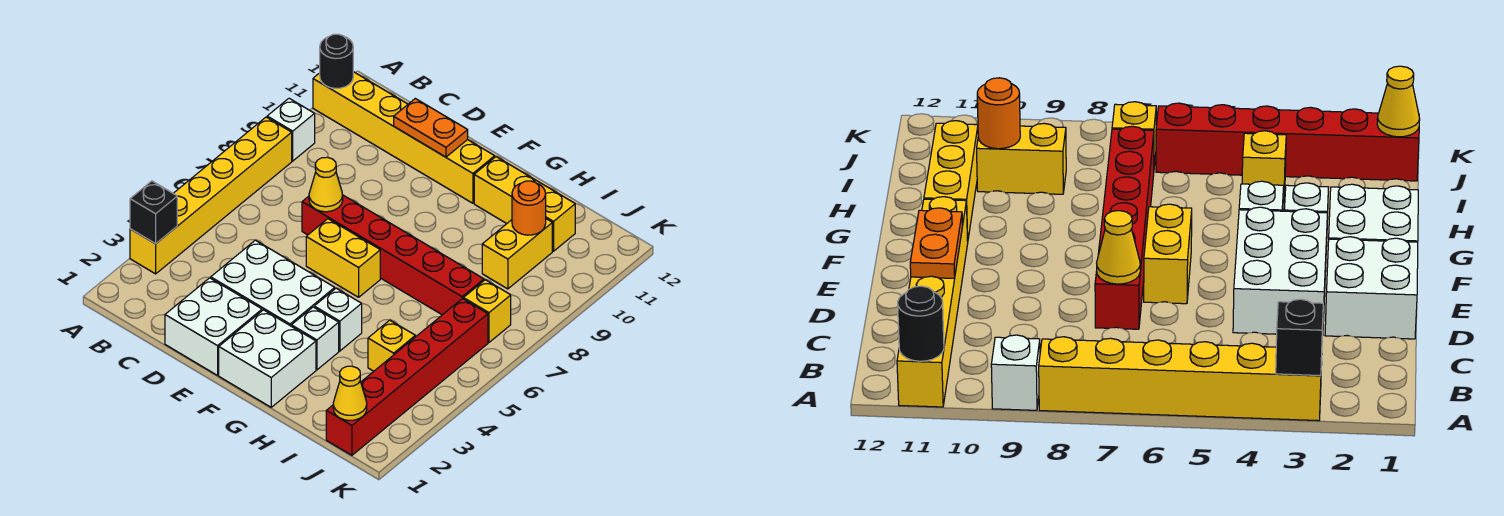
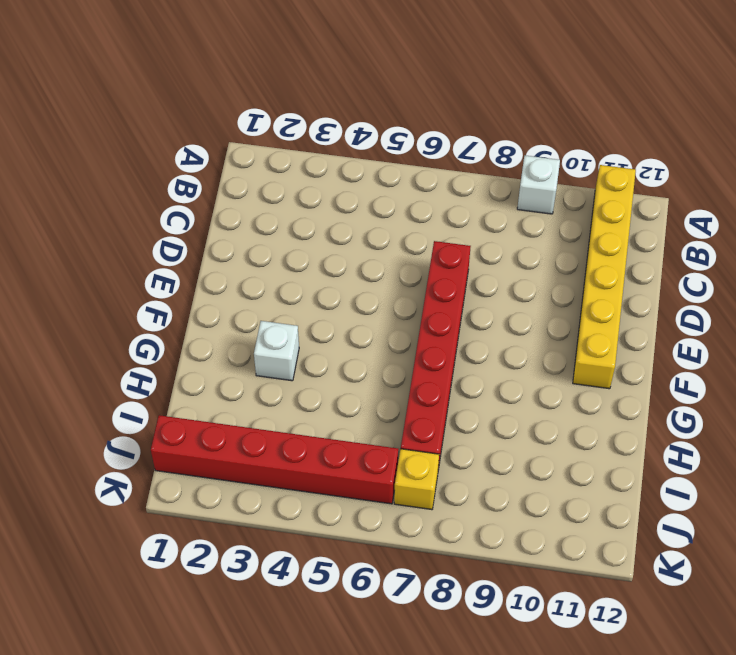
none -> yellow 1x6 brick [130,117,292,274]
none -> white 2x2 brick [165,278,262,375]
none -> white 2x3 brick [211,240,335,326]

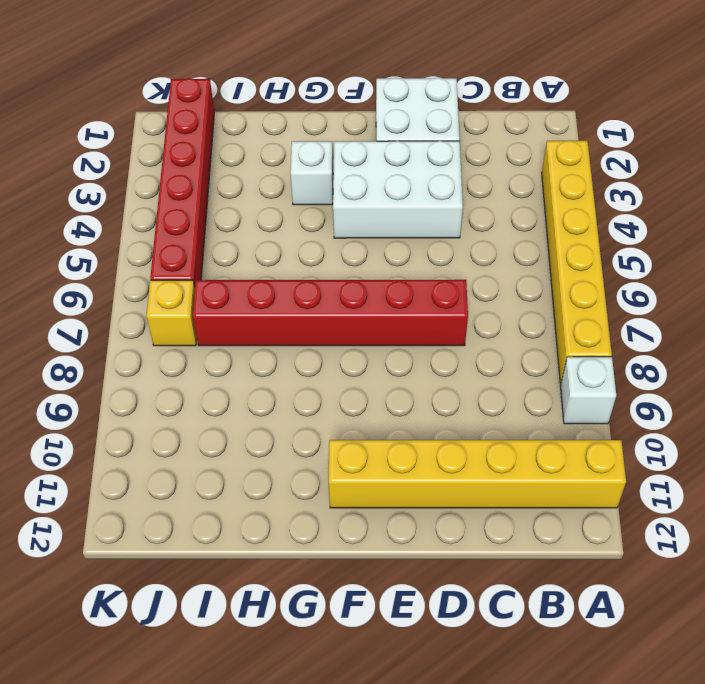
none -> yellow 1x2 brick [306,219,380,297]
none -> white 2x2 brick [219,310,316,407]
none -> white 1x1 brick [314,288,362,351]

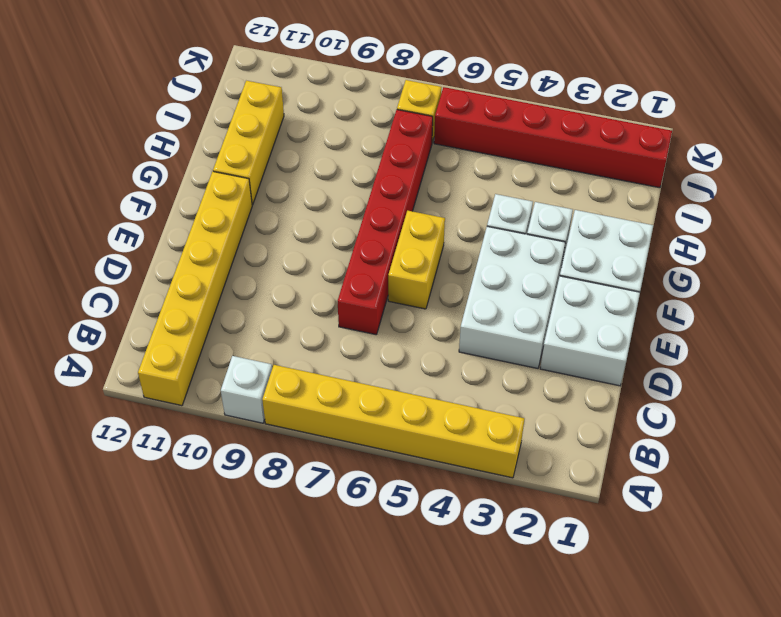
none -> yellow 1x1 brick [368,320,415,371]
none -> yellow 1x2 brick [482,219,552,289]
none -> black 1x1 brick [130,181,177,244]

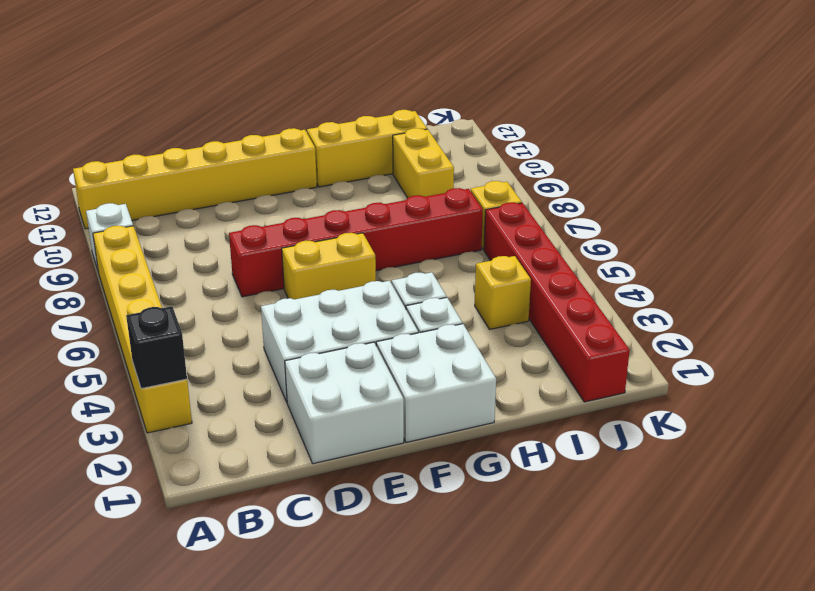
none -> black 1x1 round brick [320,34,353,88]
none -> yellow 1x1 cone [309,157,343,212]
none -> orange 1x2 plate [394,99,468,157]

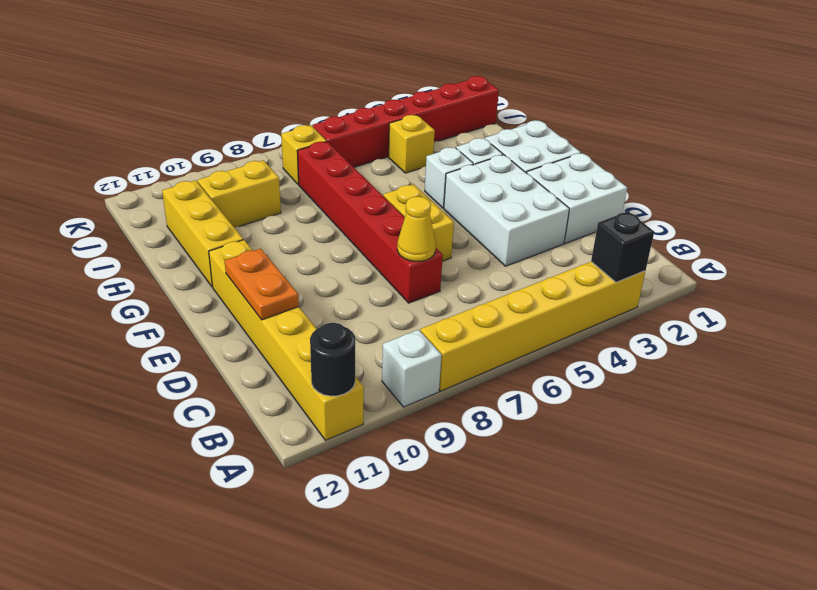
none -> orange 1x1 round brick [512,181,546,235]
none -> yellow 1x1 cone [333,366,367,420]

